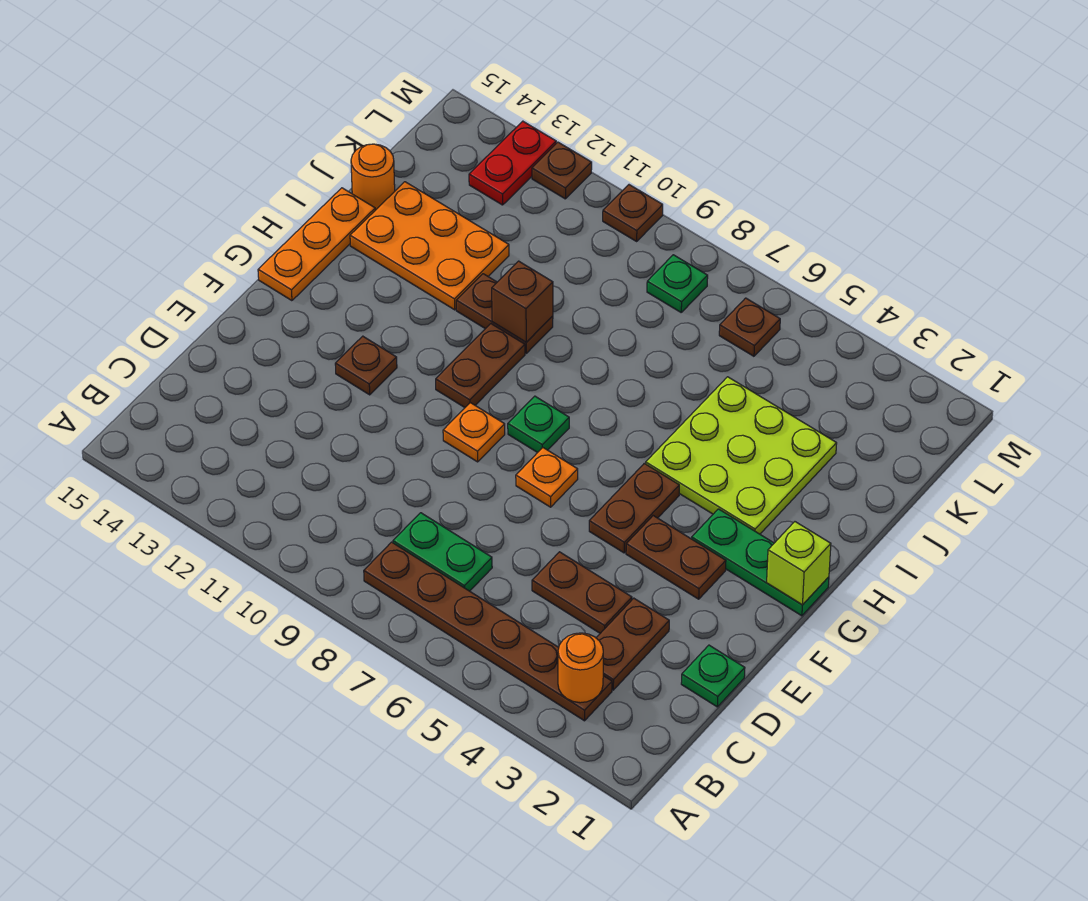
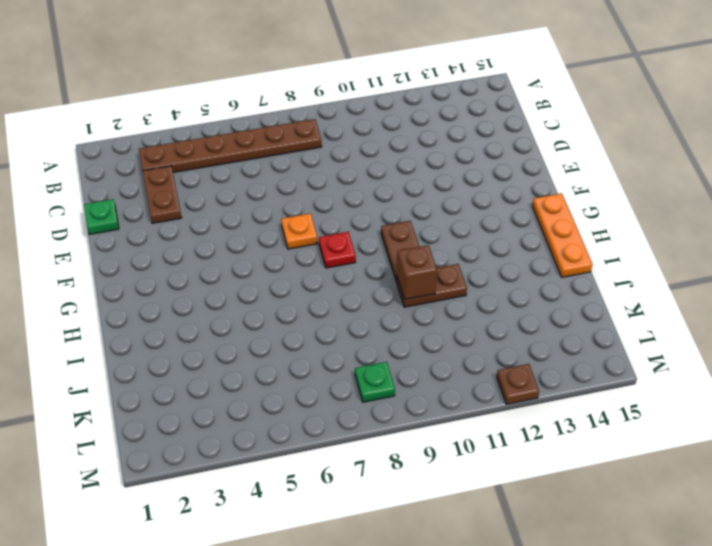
red 1x1 plate [319,232,356,268] -> green 1x1 plate [508,396,569,453]
none -> green 1x2 plate [393,513,492,591]
none -> brown 1x2 plate [532,552,632,633]
none -> brown 1x2 plate [626,516,726,599]

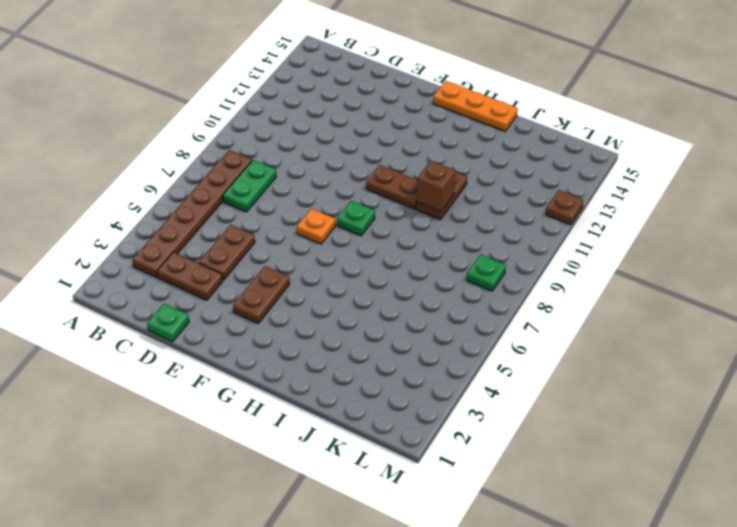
none -> brown 1x2 plate [589,463,679,553]
none -> orange 1x1 plate [443,403,505,462]
none -> brown 1x1 plate [335,336,397,395]

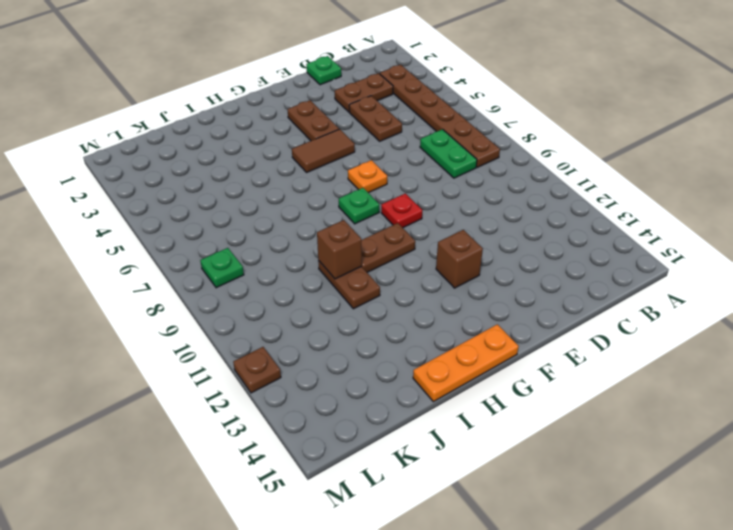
brown 1x2 tile [292,129,355,172] -> brown 1x2 plate [589,463,679,553]
red 1x1 plate [381,193,423,228] -> orange 1x1 plate [443,403,505,462]
brown 1x1 brick [436,230,483,288] -> brown 1x1 plate [335,336,397,395]
none -> green 1x3 plate [692,509,829,616]
none -> lime 3x3 plate [646,377,837,534]
none -> orange 2x3 plate [350,182,509,310]

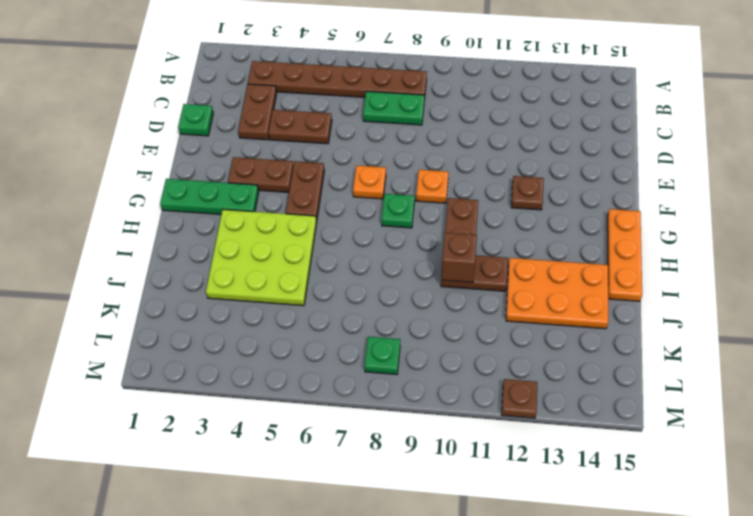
none -> orange 1x1 round brick [351,144,395,210]
none -> brown 1x1 plate [719,298,780,356]
none -> red 1x2 plate [469,121,556,205]

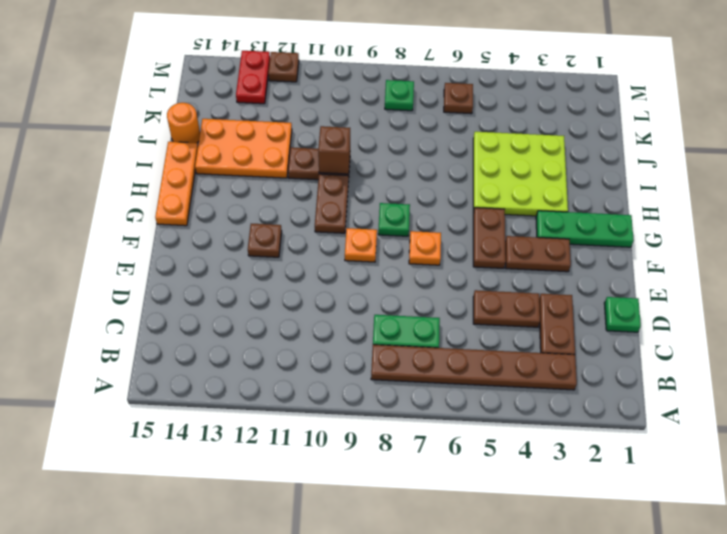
none -> brown 1x1 plate [603,185,663,241]
none -> orange 1x1 round brick [558,633,603,703]
none -> lime 1x1 brick [767,522,831,605]

